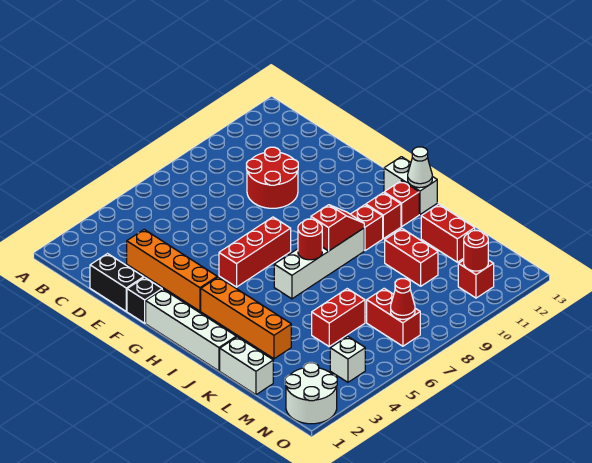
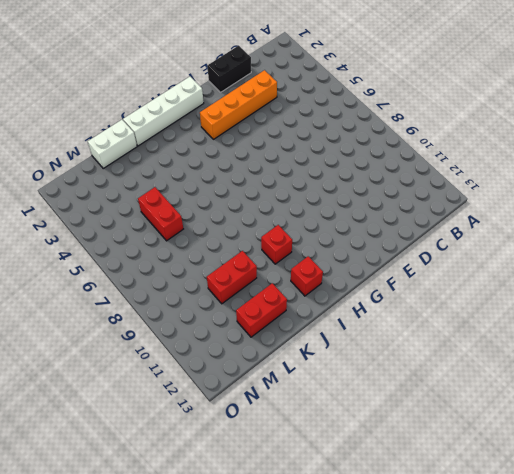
none -> red 2x2 round brick [246,147,298,208]
none -> black 1x1 brick [127,277,162,323]
none -> red 1x3 brick [219,217,291,287]

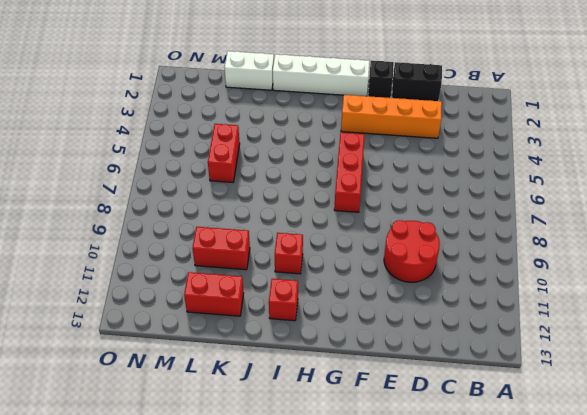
none -> orange 1x4 brick [201,277,291,359]
none -> white 1x2 brick [384,157,437,214]
none -> white 1x4 brick [274,228,364,299]

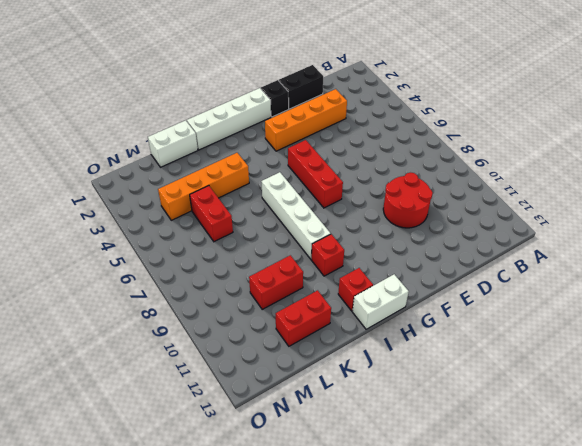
orange 1x4 brick [158,153,249,220] -> orange 1x4 brick moved to [201,277,291,359]
none -> red 1x1 brick [366,193,401,239]
none -> red 1x2 brick [367,288,420,346]
none -> white 2x2 round brick [285,363,337,424]

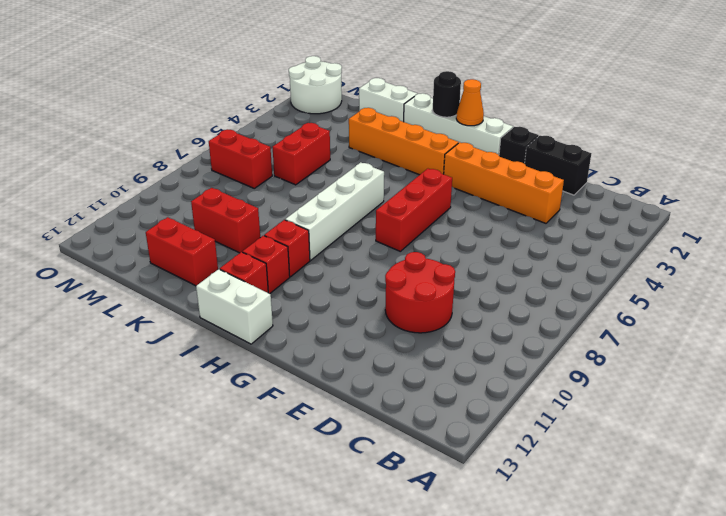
orange 1x1 cone [456,79,484,126] -> none
black 1x1 round brick [432,71,461,117] -> none
none -> white 1x1 brick [330,336,365,382]
none -> red 1x1 brick [458,260,494,298]
none -> red 1x1 round brick [298,219,322,260]

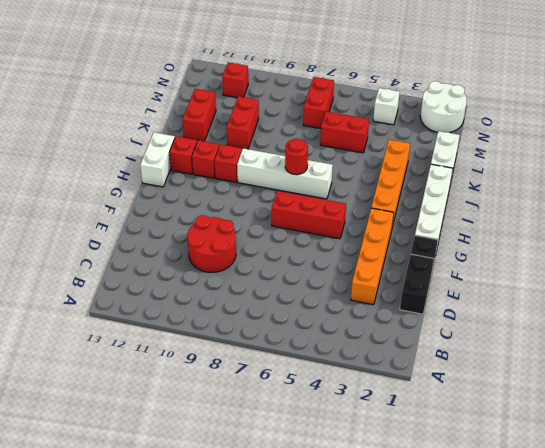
none -> red 1x2 slope [311,205,364,251]
none -> white 1x1 cone [408,147,432,188]
none -> red 1x1 cone [391,279,415,319]

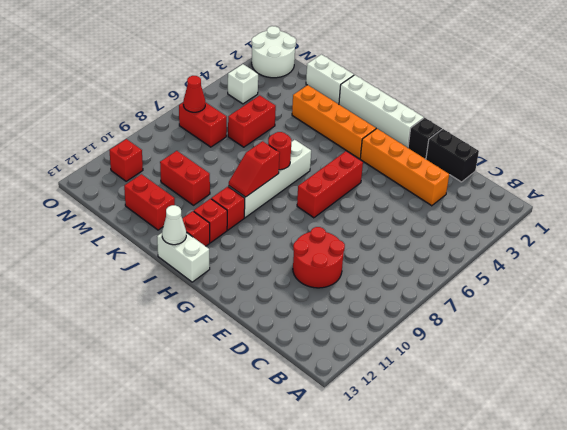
none -> red 1x1 round brick [464,231,488,271]

